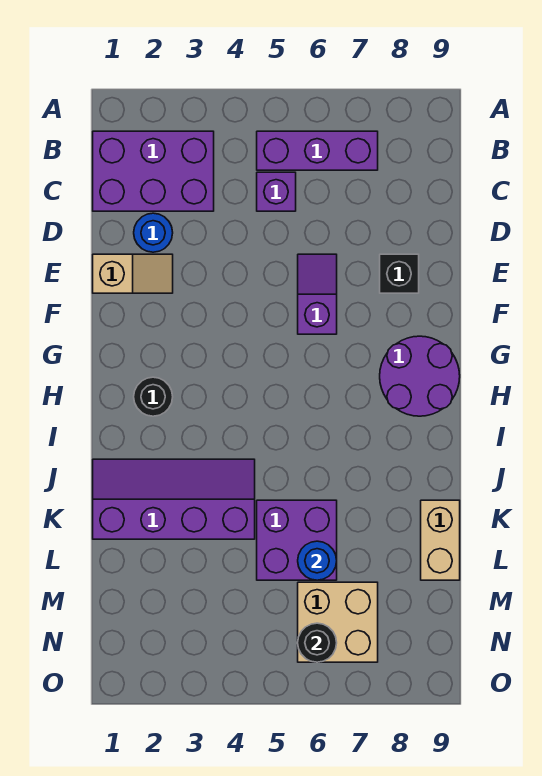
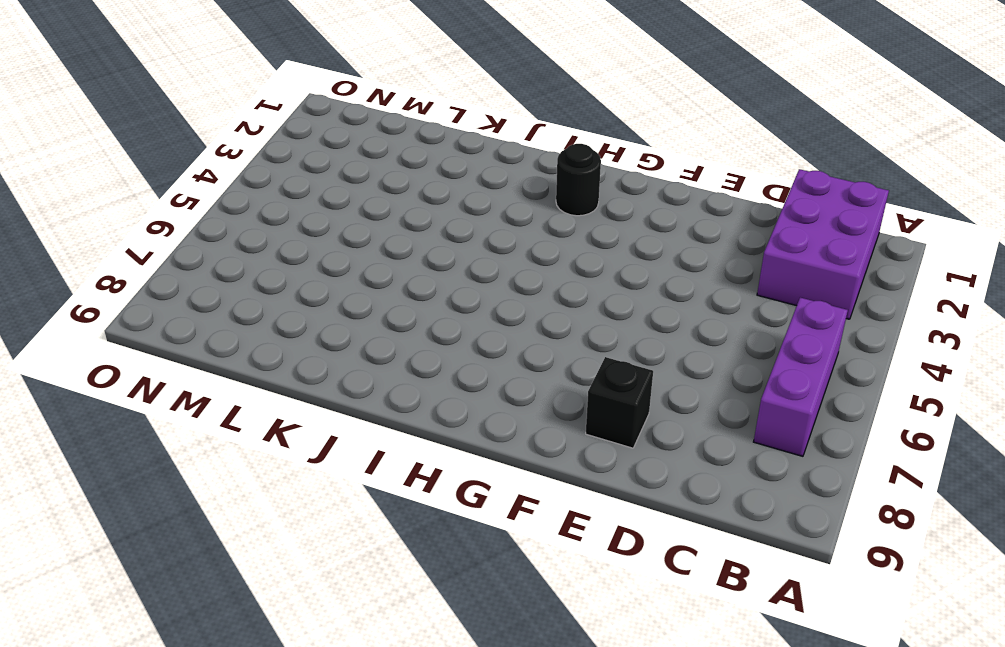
none -> purple 1x1 brick [257,172,296,211]
none -> blue 1x1 round brick [134,213,173,252]
none -> tan 1x2 slope [93,254,173,293]

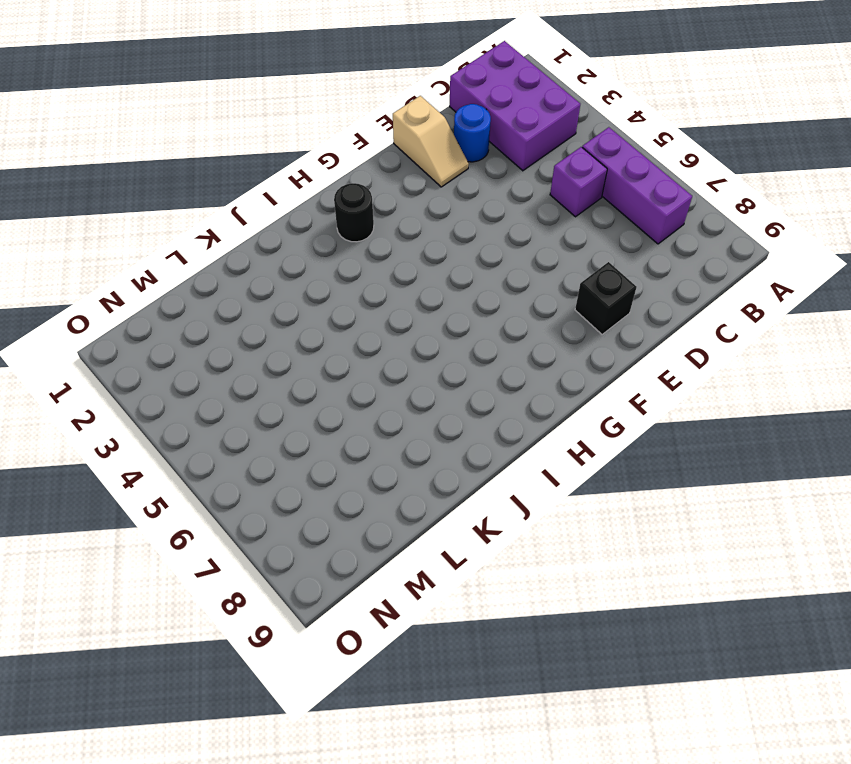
none -> purple 1x2 slope [298,254,337,334]
none -> purple 2x2 round brick [380,336,460,416]
none -> purple 2x4 slope [93,459,255,539]

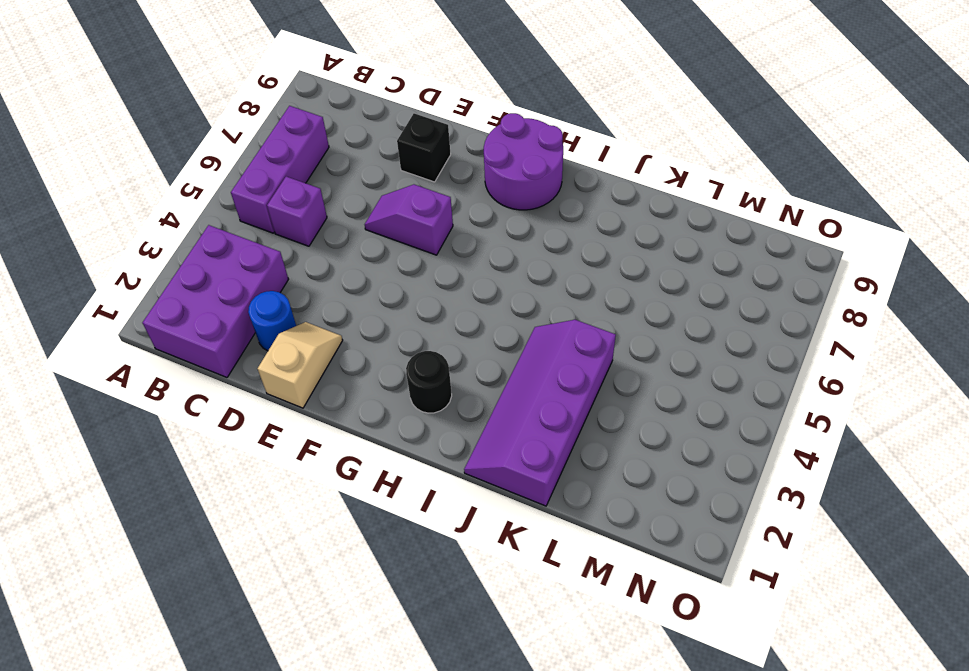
none -> purple 2x2 brick [257,500,337,580]
none -> tan 1x2 brick [421,500,460,580]
none -> tan 2x2 brick [298,582,378,662]

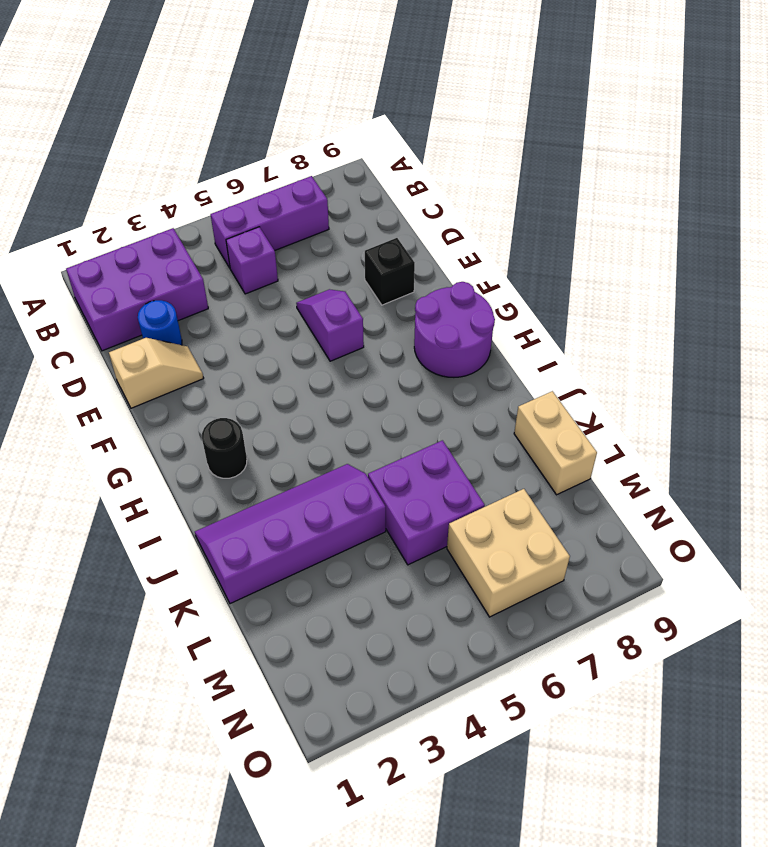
none -> blue 1x1 round brick [298,541,337,580]
none -> black 1x1 round brick [298,623,337,662]

